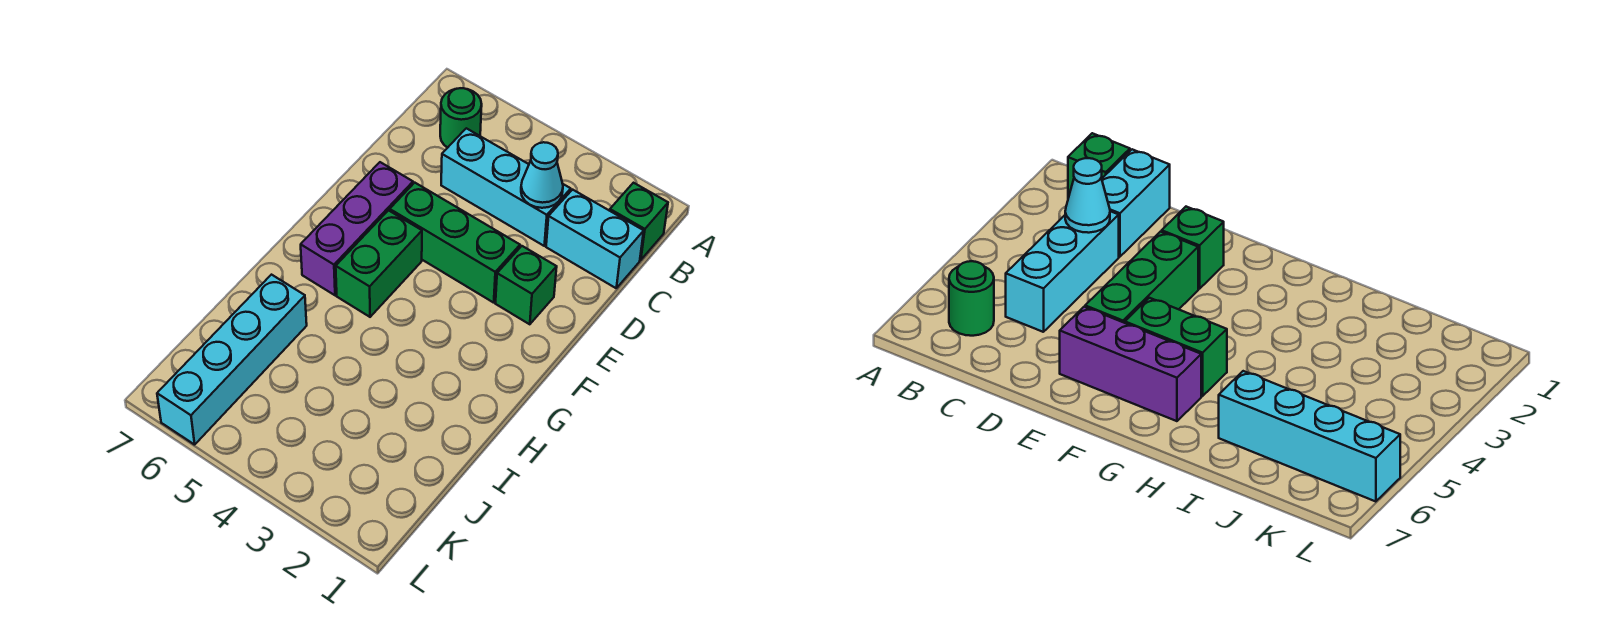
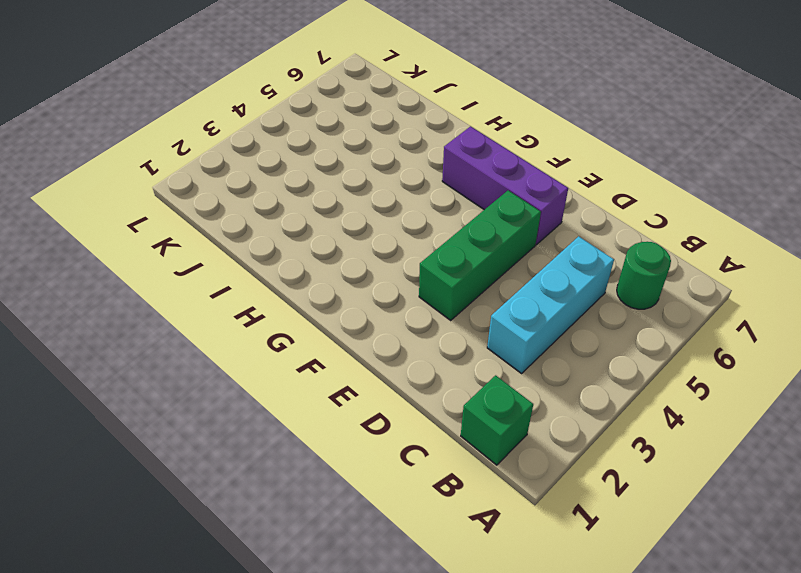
none -> cyan 1x2 brick [546,190,644,288]
none -> green 1x1 brick [496,246,557,324]

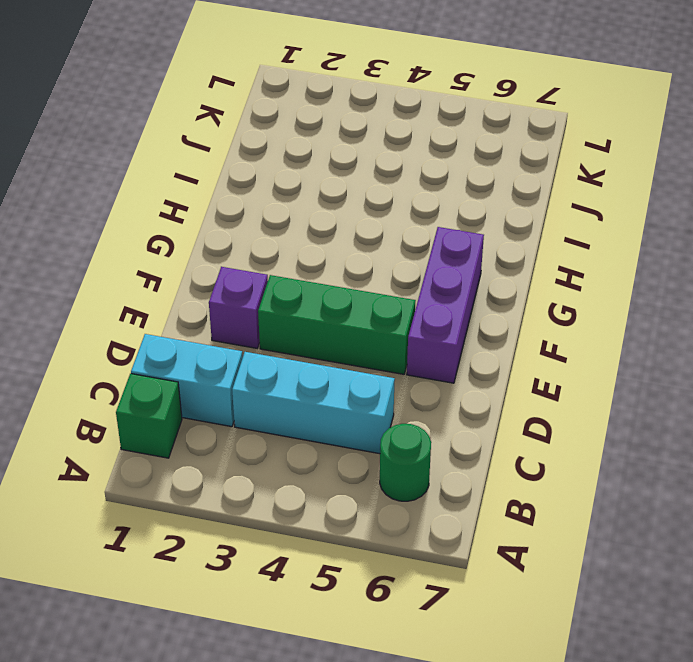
purple 1x1 brick [209,267,268,348] -> green 1x1 brick [496,246,557,324]
none -> green 1x2 brick [336,210,422,317]
none -> cyan 1x4 brick [157,275,307,445]

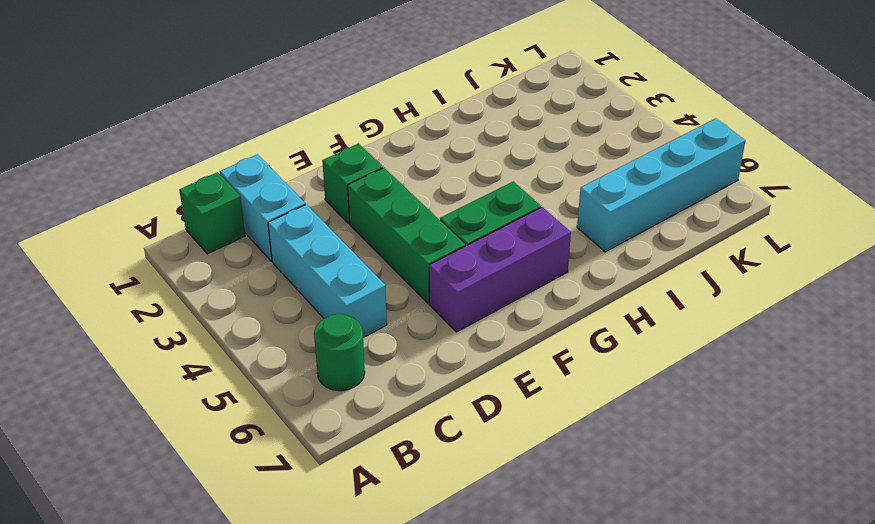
none -> cyan 1x1 cone [521,142,563,208]

